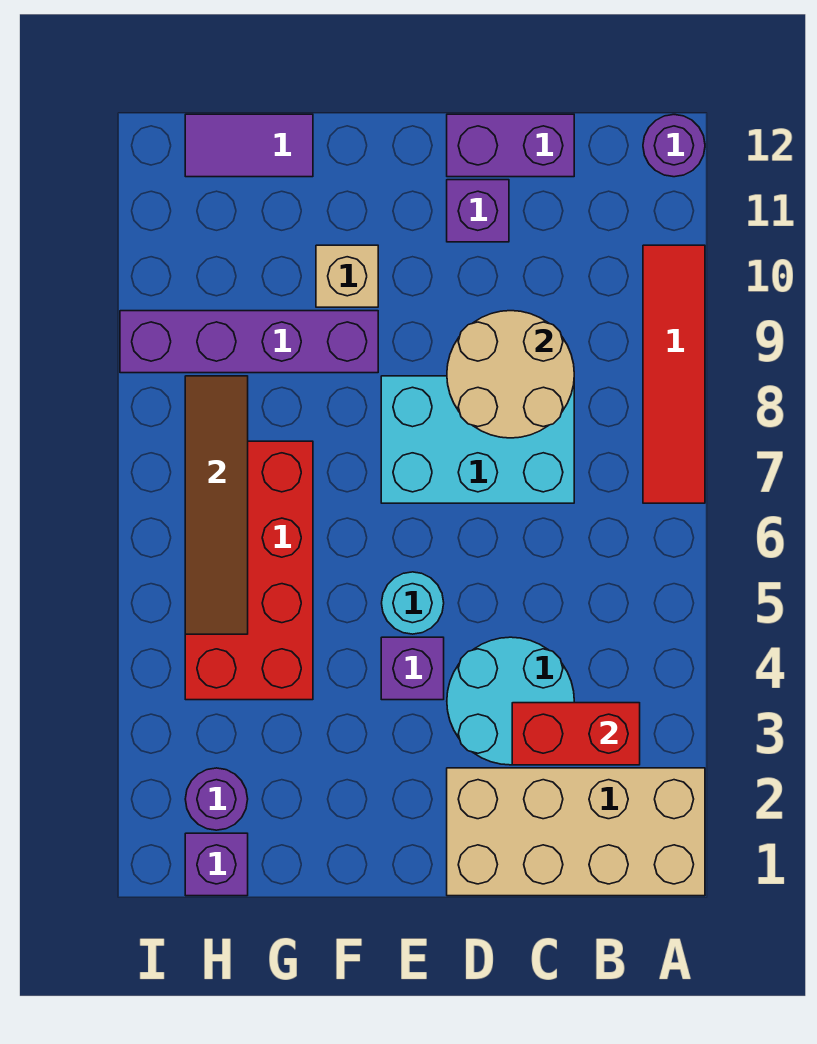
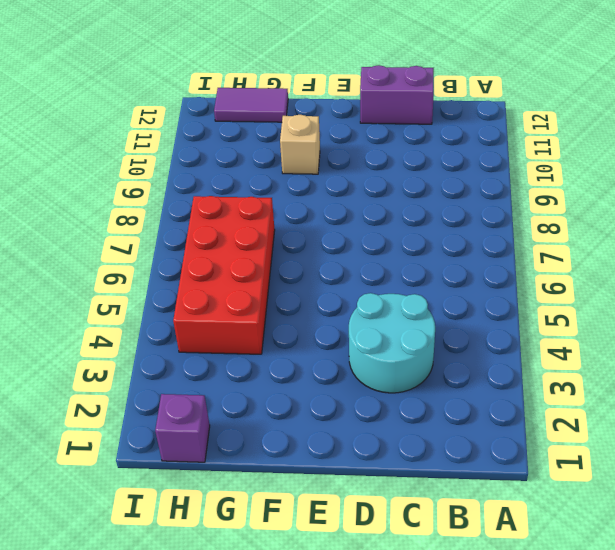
none -> tan 2x4 brick [447,768,705,896]
none -> red 1x4 tile [643,245,705,503]
none -> purple 1x1 round brick [643,115,705,177]

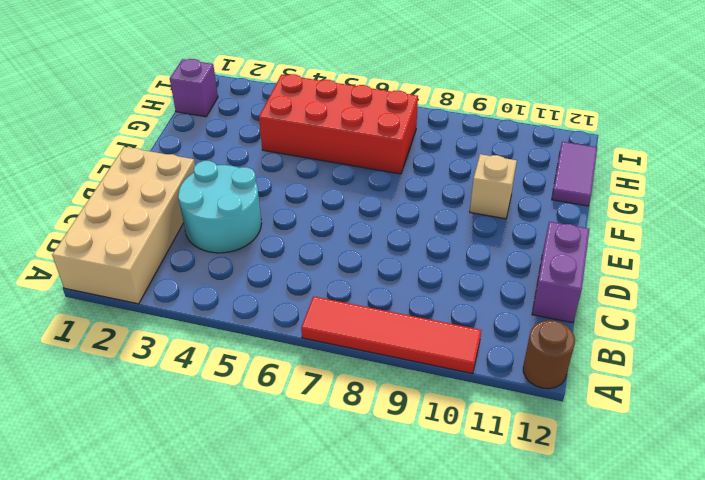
brown 1x1 round brick [523,320,575,389] -> purple 1x1 round brick [643,115,705,177]
none -> cyan 2x3 brick [381,376,574,503]
none -> purple 1x1 brick [447,180,509,242]
none -> purple 1x1 brick [381,637,444,700]

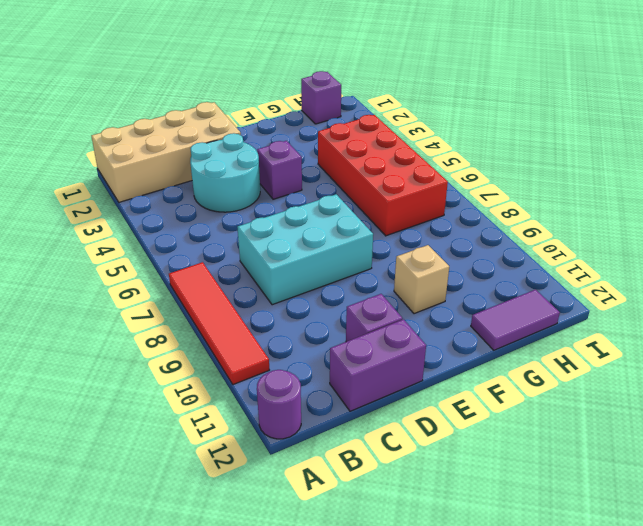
none -> cyan 1x1 round brick [382,572,444,634]
none -> purple 1x4 brick [120,311,378,373]
none -> purple 1x1 round brick [185,768,248,830]

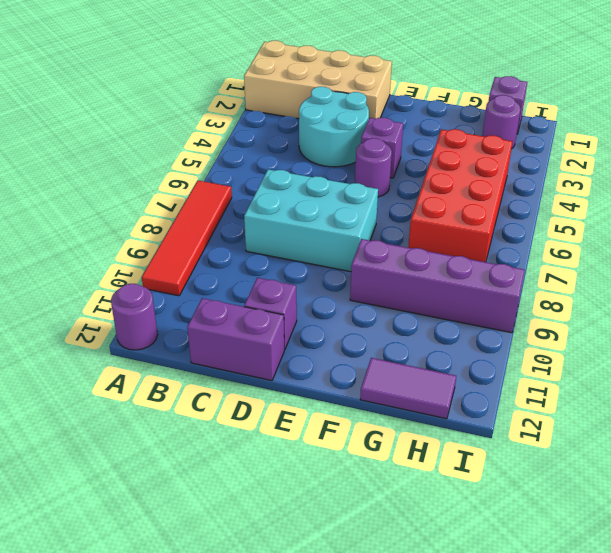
purple 1x1 round brick [355,138,392,197] -> cyan 1x1 round brick [382,572,444,634]
none -> tan 1x1 brick [316,245,378,307]
none -> red 1x2 brick [512,703,640,765]
none -> tan 2x2 round brick [447,311,574,438]

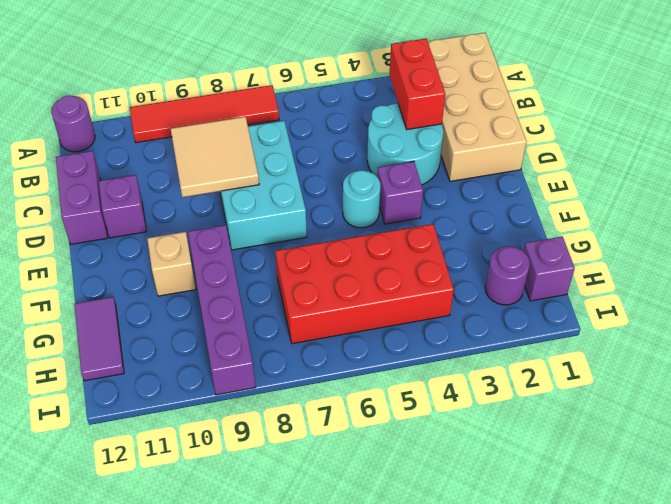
tan 2x2 tile [171,117,259,197] -> tan 2x2 round brick [447,311,574,438]
none -> brown 1x4 tile [185,376,248,634]

